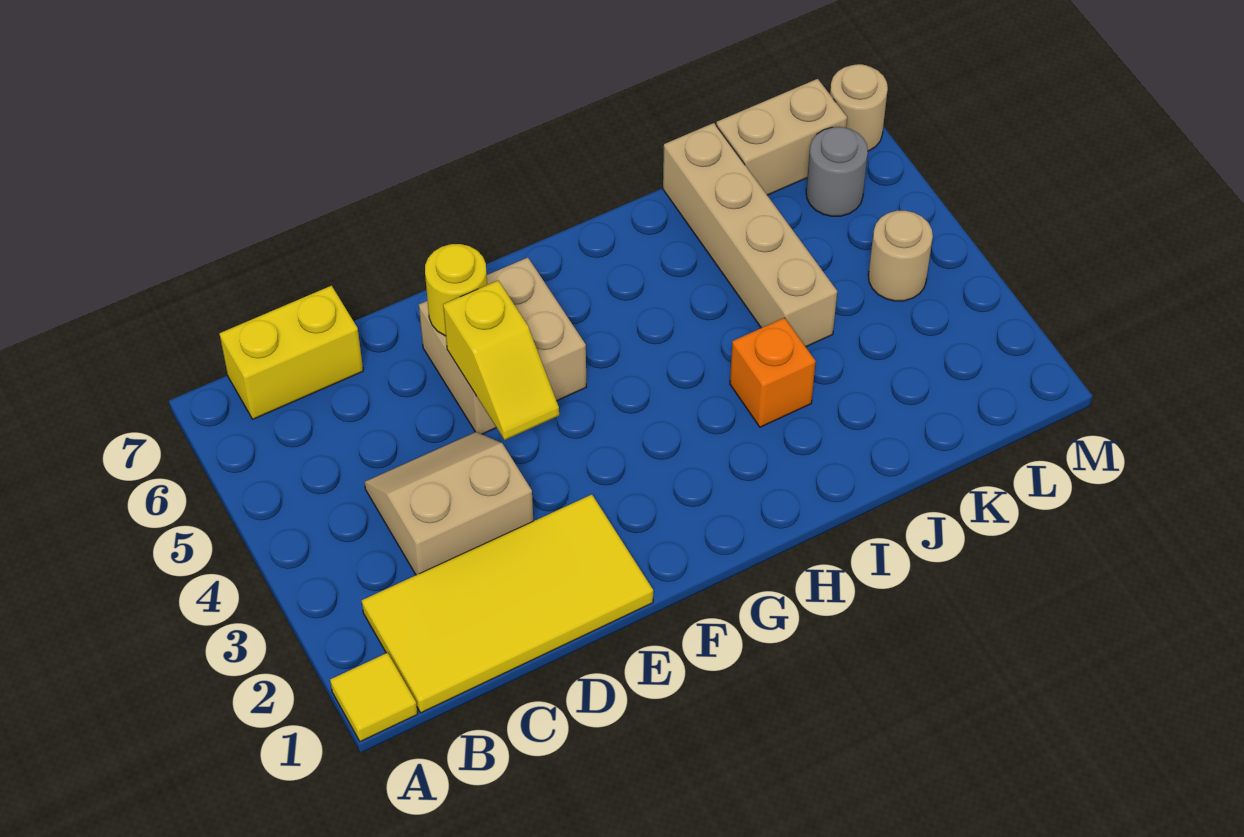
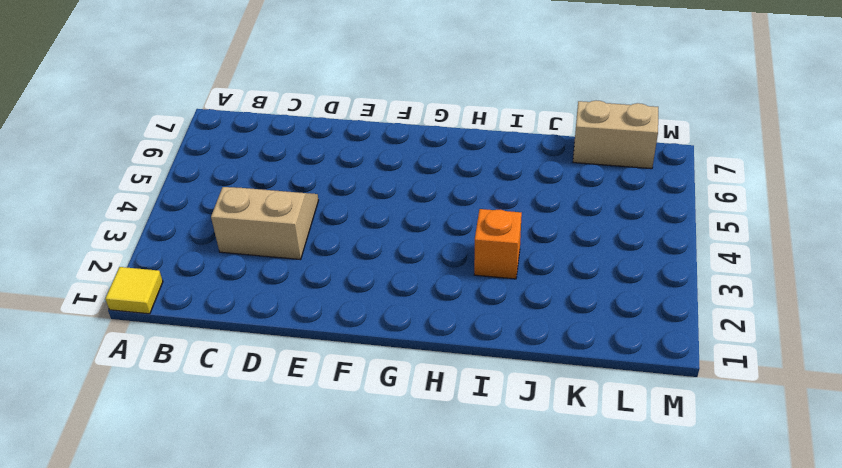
none -> yellow 2x4 tile [362,495,653,713]
none -> yellow 1x2 brick [219,286,363,419]
none -> tan 2x2 brick [419,258,586,434]

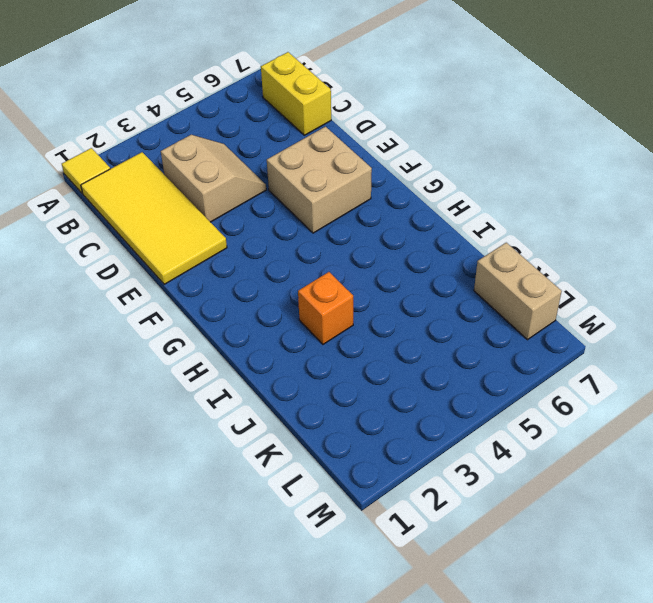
none -> tan 1x4 brick [663,123,837,347]
none -> tan 1x1 round brick [868,211,933,301]
none -> grey 1x1 round brick [806,127,868,216]

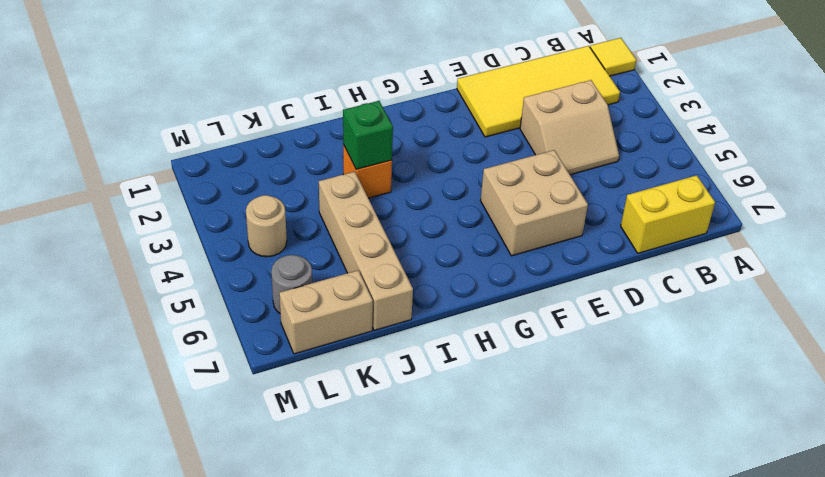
green 1x1 brick [343,101,393,169] -> none
none -> tan 1x1 round brick [830,64,888,151]
none -> yellow 1x2 slope [443,281,559,440]
none -> yellow 1x1 round brick [425,244,487,336]

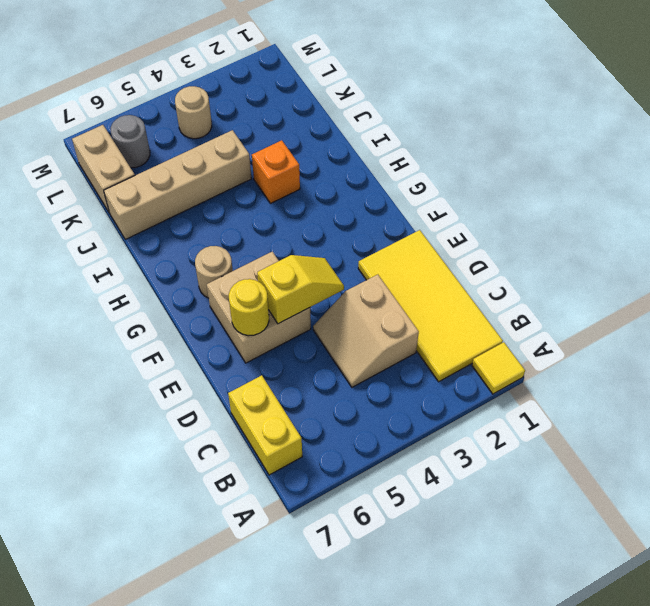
tan 1x1 round brick [195,246,233,298] -> tan 1x1 round brick moved to [830,64,888,151]

